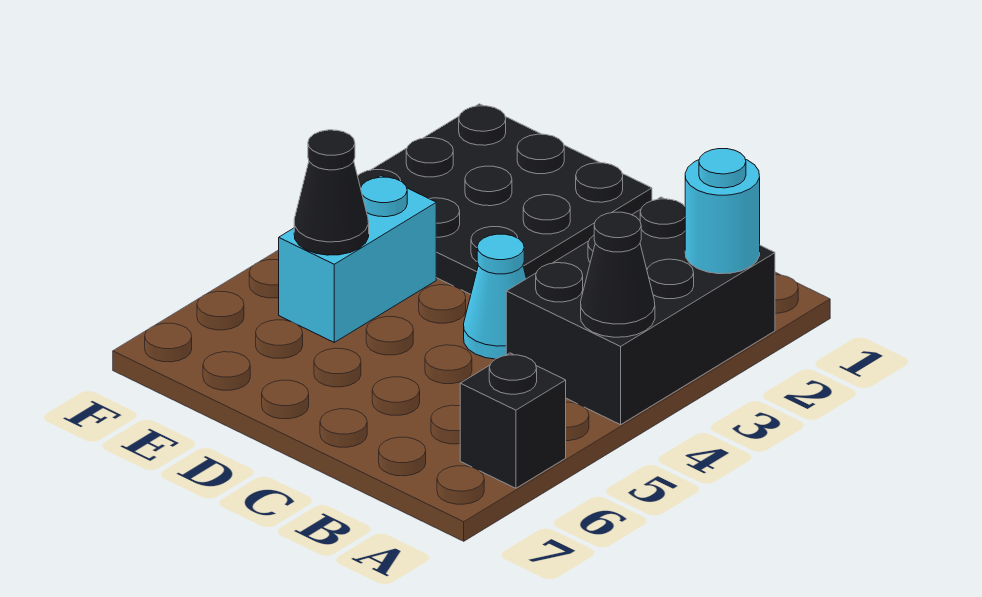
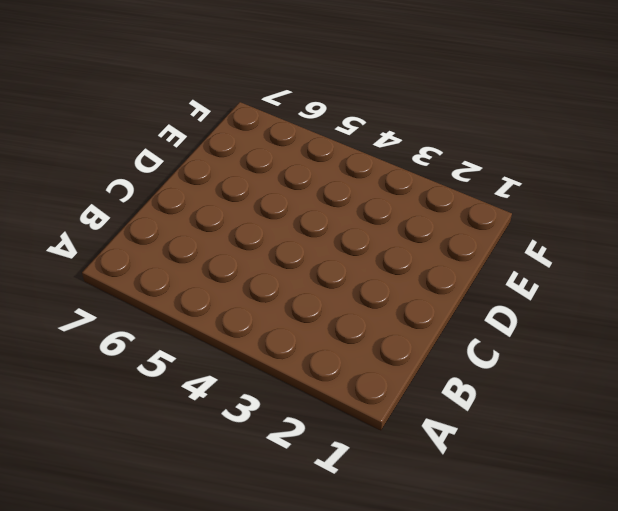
none -> black 2x3 brick [506,197,775,425]
none -> black 1x1 brick [460,353,566,488]

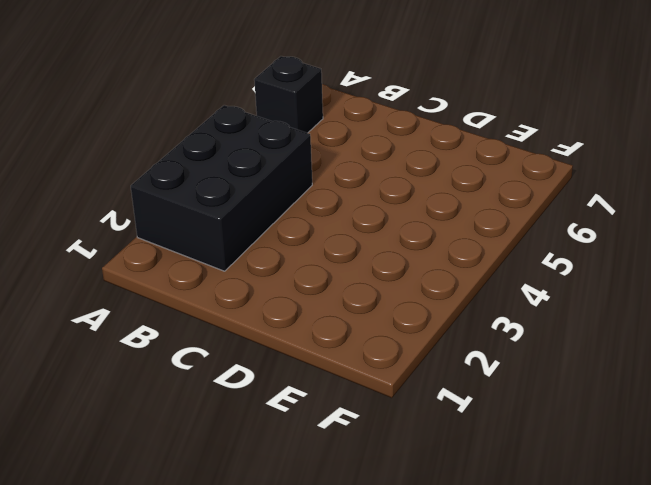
none -> cyan 1x1 cone [464,234,526,359]
none -> black 3x3 plate [358,104,652,294]

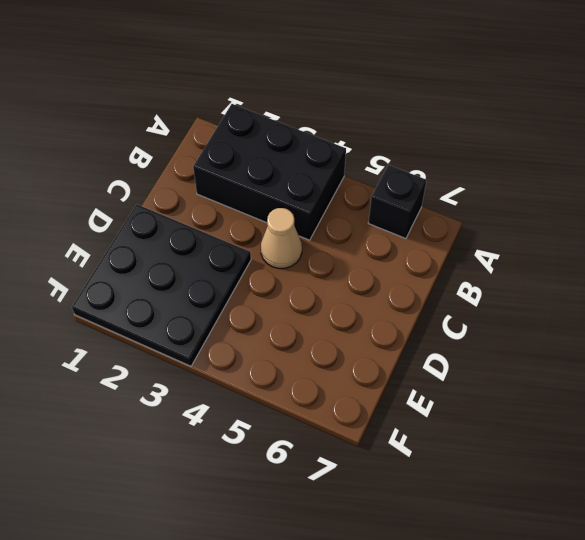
tan 1x1 cone [261,208,302,268] -> cyan 1x1 cone [464,234,526,359]
none -> cyan 1x2 brick [279,175,436,342]
none -> cyan 1x1 round brick [685,149,760,274]

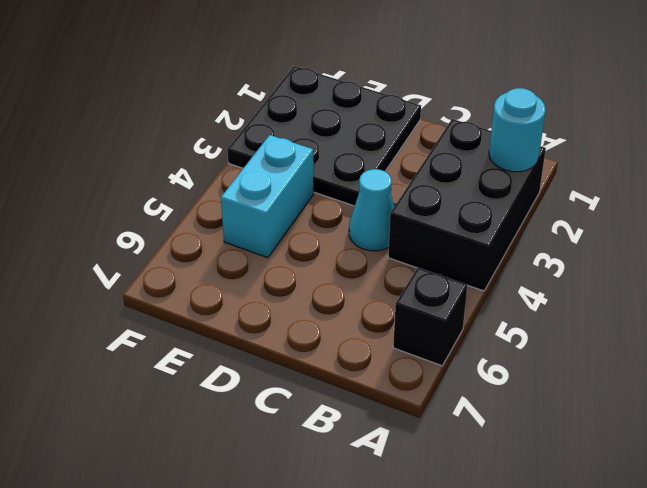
none -> black 1x1 cone [581,212,655,337]
none -> black 1x1 cone [294,130,369,255]

